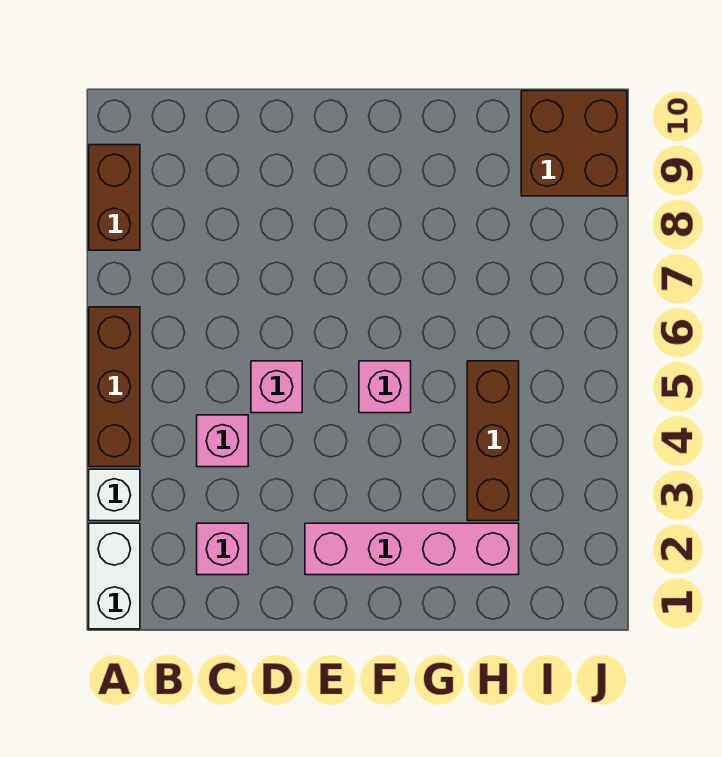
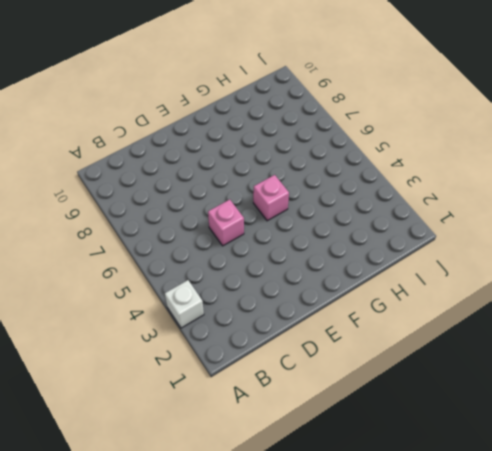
none -> white 1x2 brick [89,523,140,629]
none -> brown 1x3 brick [89,307,140,467]

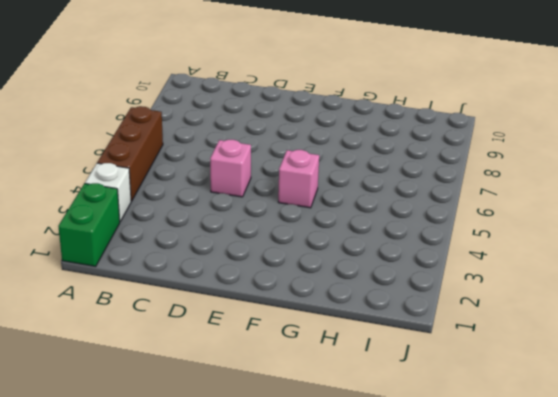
green 1x2 brick [58,183,120,266] -> white 1x2 brick [89,523,140,629]
none -> brown 1x2 brick [89,145,140,250]
none -> pink 1x1 brick [197,523,248,575]

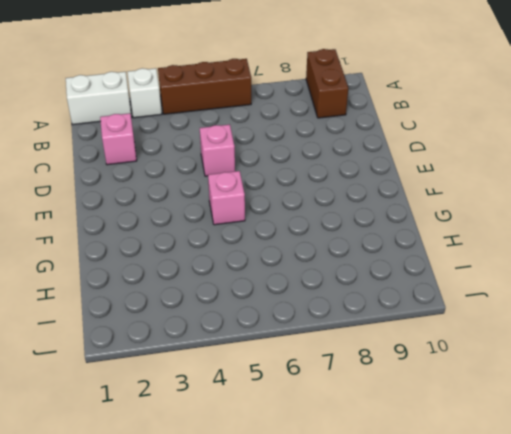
brown 1x2 brick [306,49,348,118] -> brown 1x2 brick turned to [89,145,140,250]
none -> pink 1x1 brick [197,415,248,467]
none -> pink 1x4 brick [305,523,519,575]

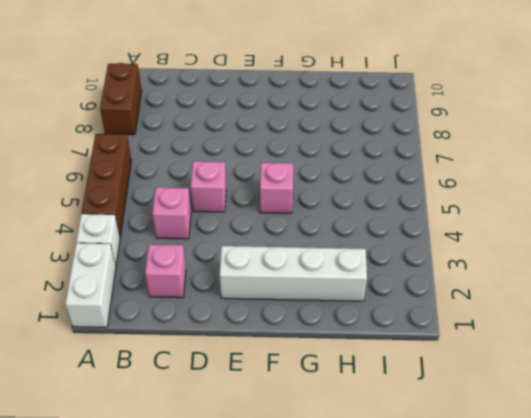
white 1x4 brick [220,246,367,301] -> pink 1x4 brick [305,523,519,575]
none -> brown 1x3 brick [467,361,519,521]
none -> brown 2x2 brick [521,91,627,196]

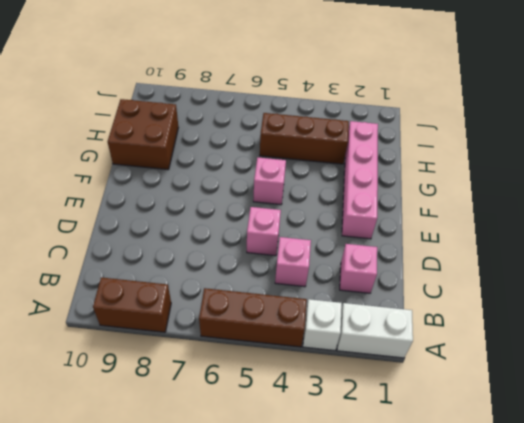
brown 2x2 brick [108,99,178,170] -> brown 2x2 brick moved to [521,91,627,196]

